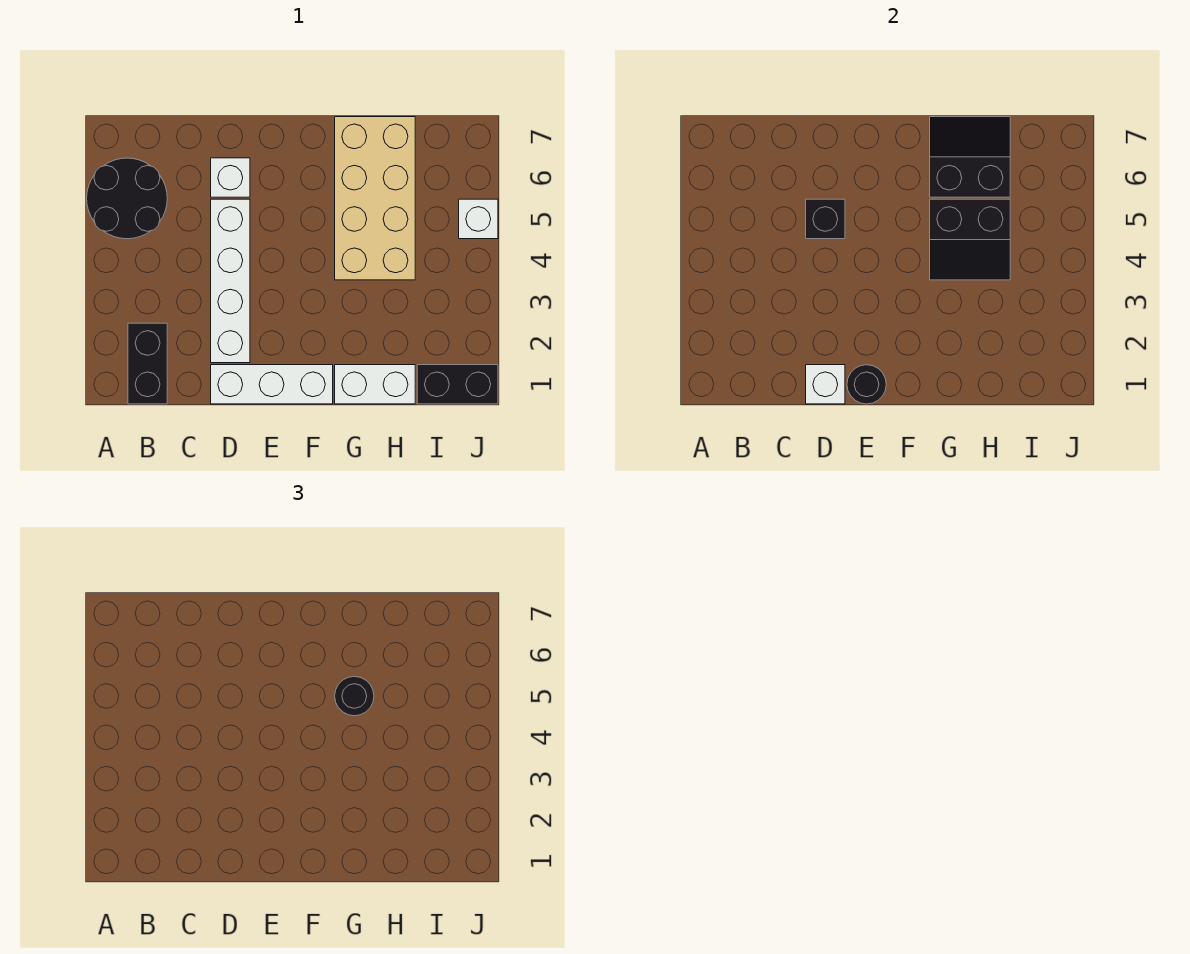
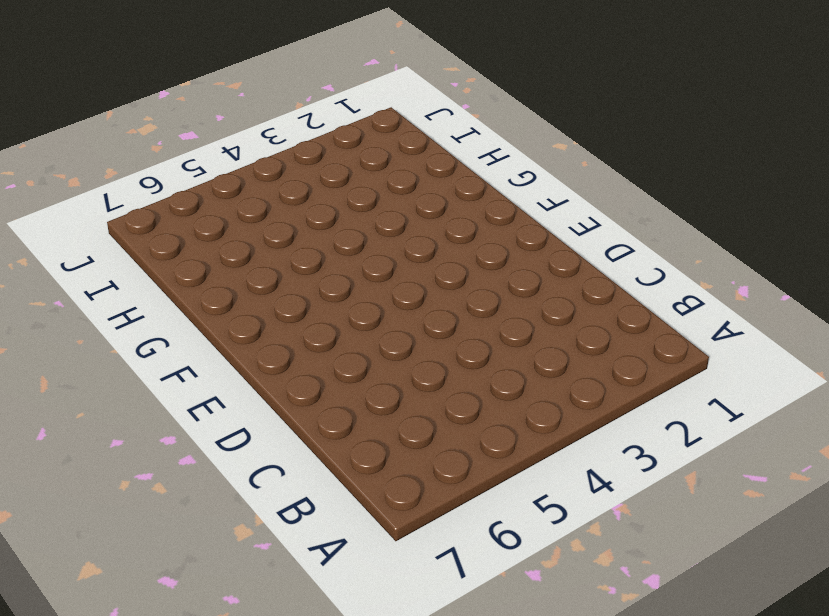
none -> black 2x2 round brick [87,158,167,239]
none -> black 1x2 brick [128,323,167,404]
none -> white 1x3 brick [211,365,333,404]

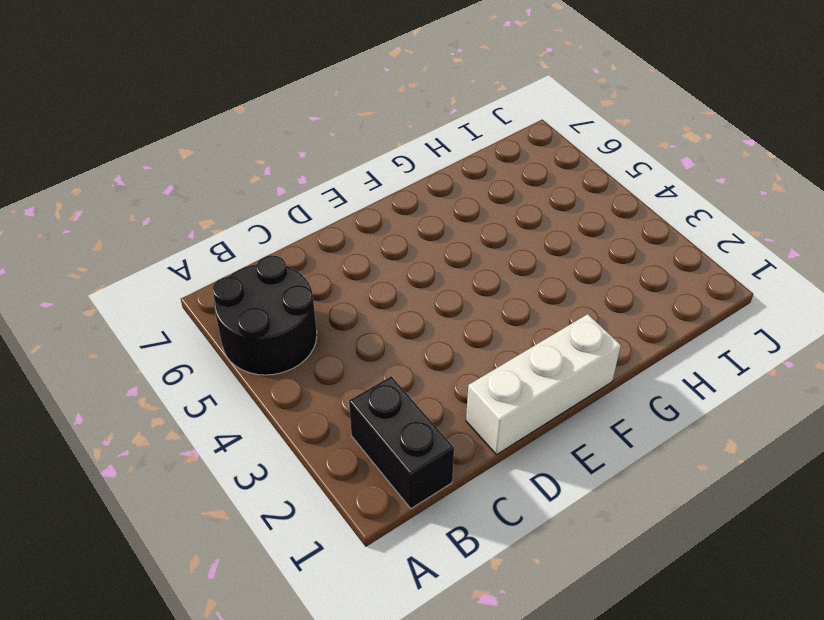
none -> white 1x4 brick [211,199,250,363]
none -> white 1x1 brick [211,158,250,197]
none -> white 1x2 brick [335,365,415,404]

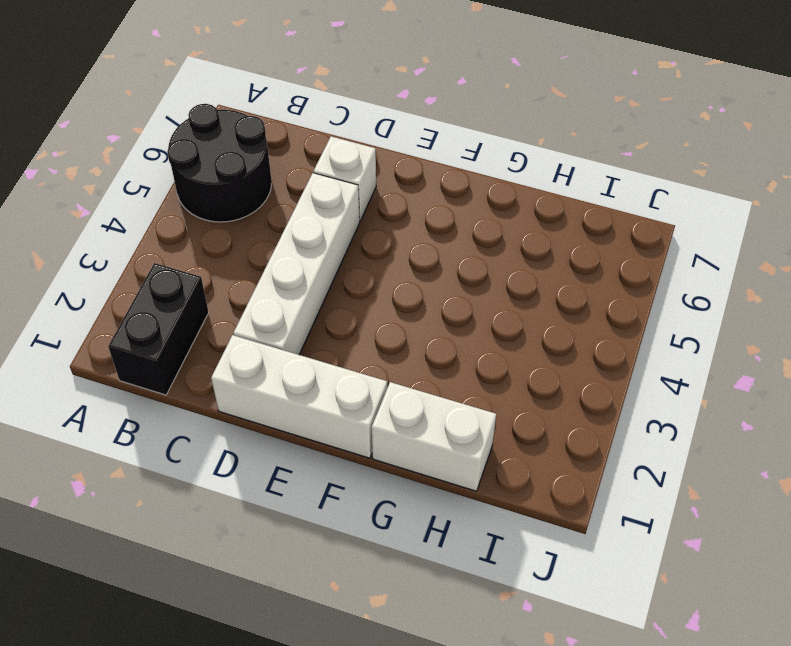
none -> tan 2x4 brick [335,117,415,280]
none -> black 1x2 brick [417,365,498,404]
none -> white 1x1 brick [459,199,498,239]

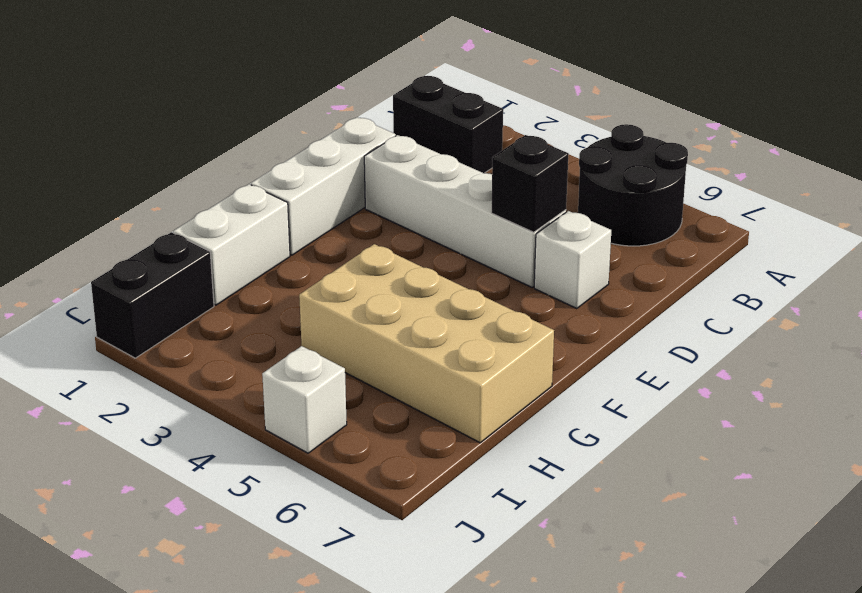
none -> white 1x1 brick [806,365,845,404]
none -> black 1x1 round brick [847,365,886,404]
none -> black 2x2 slope [930,199,1010,280]

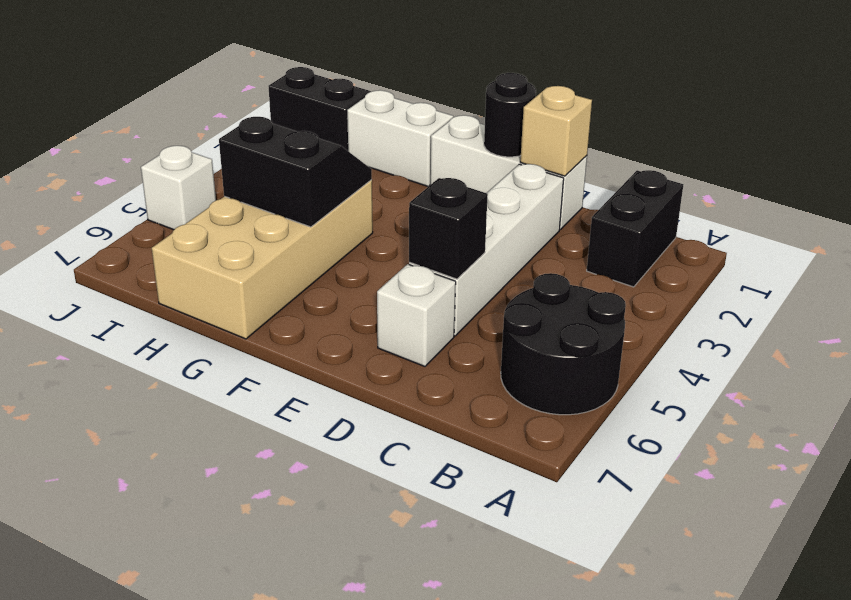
tan 1x1 brick [520,86,592,176] -> white 1x1 brick [806,365,845,404]
none -> black 2x2 slope [930,117,1010,197]
none -> black 1x1 round brick [335,676,374,716]

